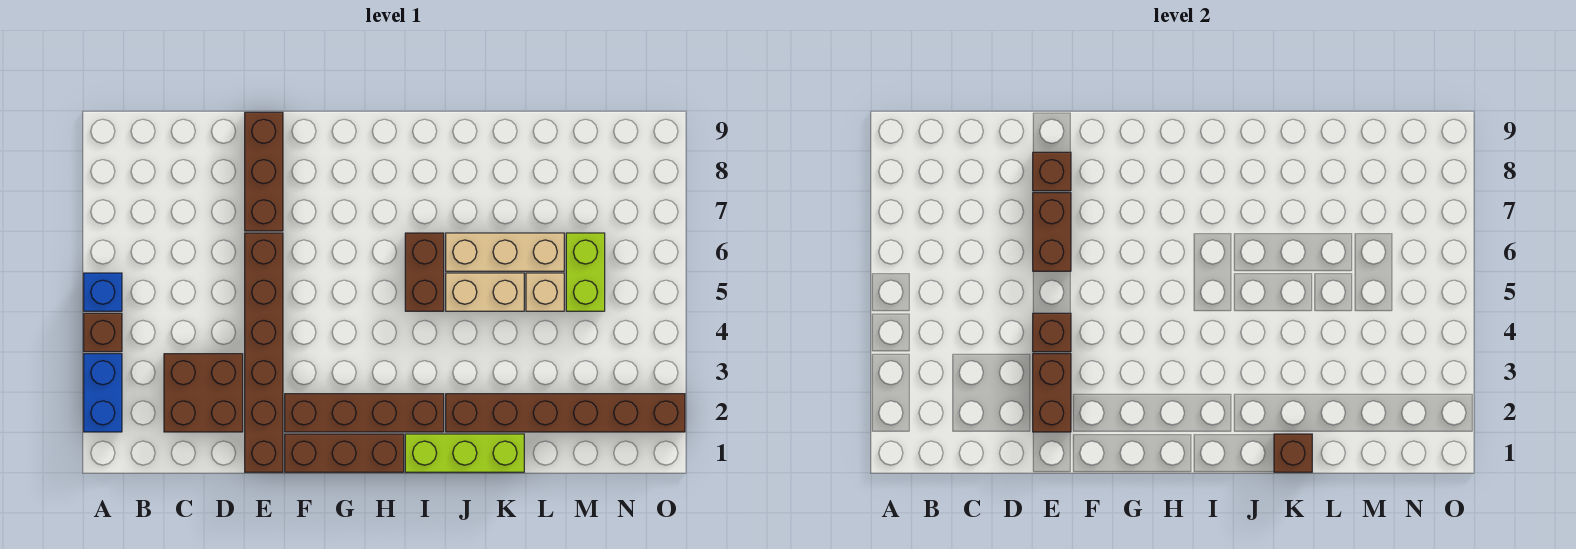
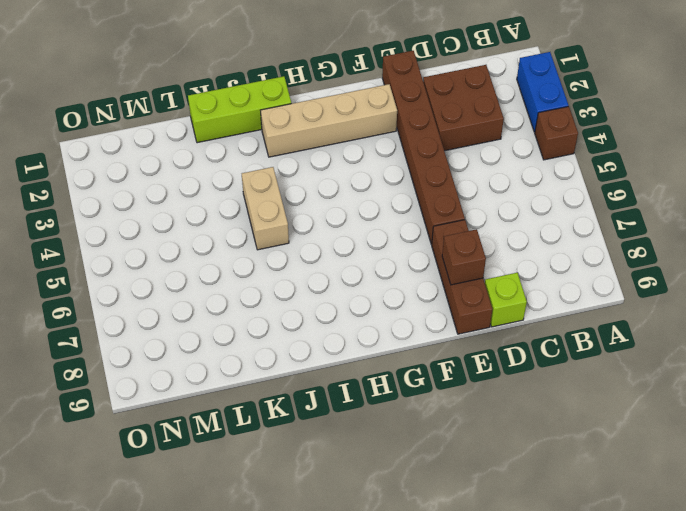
lime 1x1 brick [485,273,527,327] -> none
tan 1x4 brick [260,84,397,157] -> brown 1x4 brick [285,394,444,432]
tan 1x2 brick [242,167,289,250] -> tan 1x2 brick turned to [446,273,524,311]
none -> blue 1x1 brick [84,273,122,311]
none -> brown 1x3 brick [285,434,404,472]
none -> brown 1x2 brick [405,233,444,311]

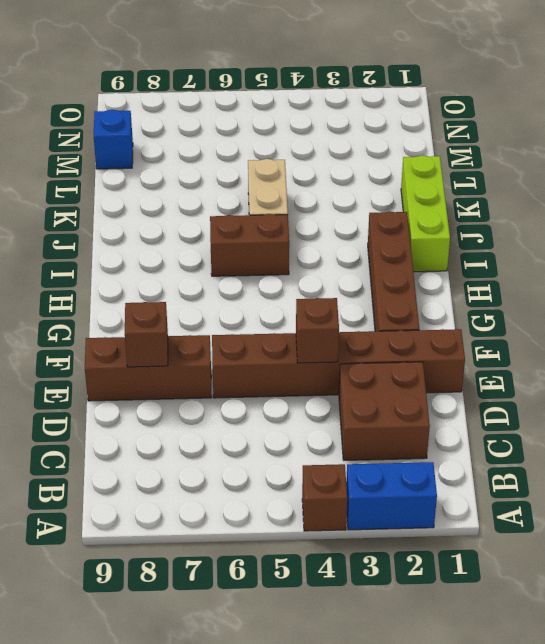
blue 1x1 brick [94,110,133,169] -> blue 1x1 brick moved to [84,273,122,311]
none -> brown 1x3 brick [285,434,404,472]
none -> brown 1x6 brick [446,394,685,432]
none -> tan 1x3 brick [446,233,564,271]

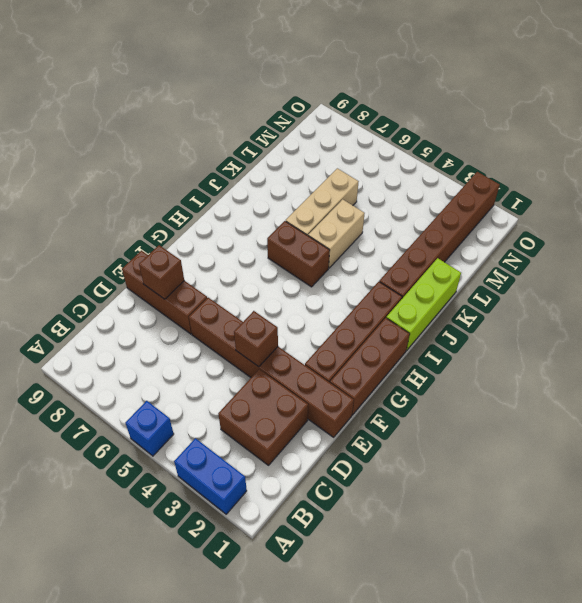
none -> brown 1x1 brick [84,313,122,352]
none -> tan 1x1 brick [526,273,564,311]
none -> lime 1x2 brick [566,233,605,311]

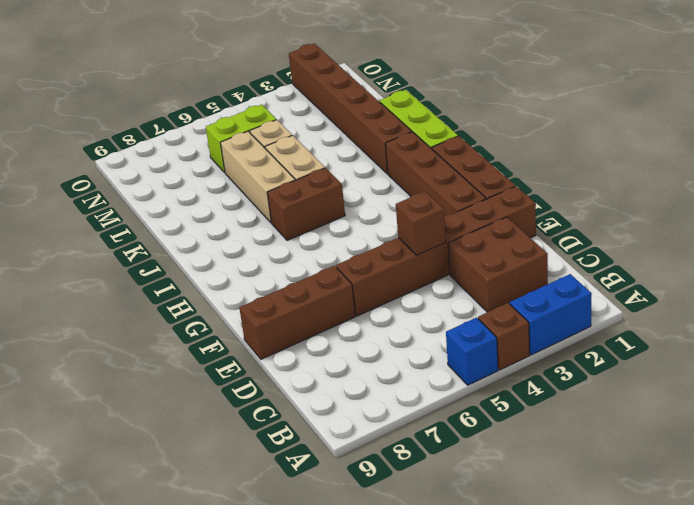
none -> brown 1x2 brick [1033,354,1071,432]
none -> brown 1x2 brick [1033,193,1071,271]
none -> brown 1x1 brick [1033,152,1071,191]

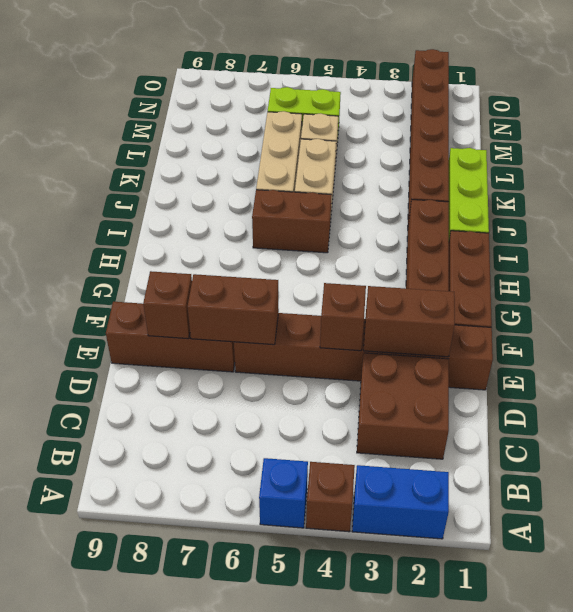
none -> brown 1x1 brick [1274,434,1312,472]

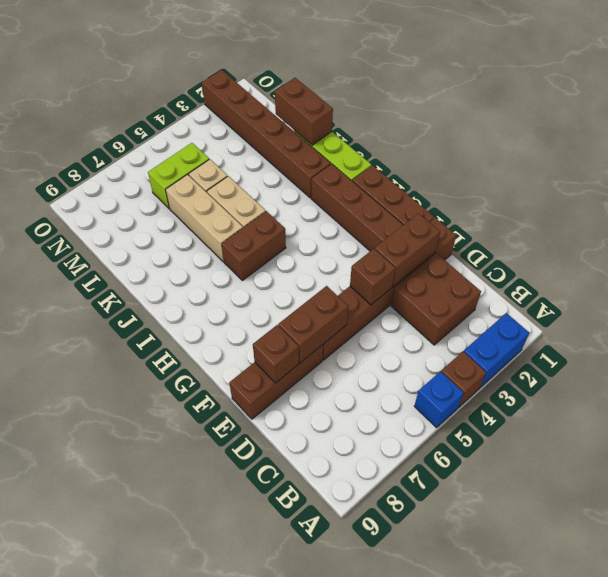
brown 1x2 brick [275,78,333,145] -> brown 1x1 brick [1274,434,1312,472]

